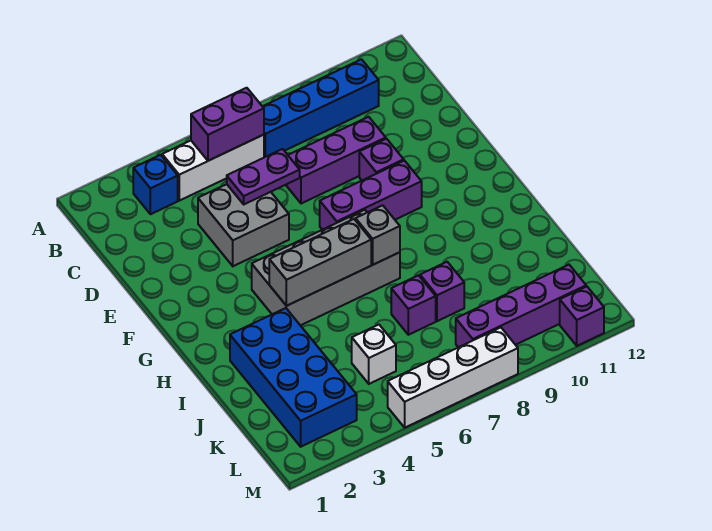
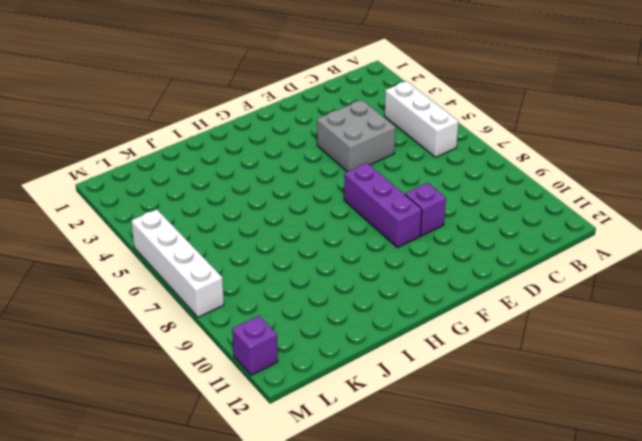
none -> blue 1x1 brick [133,155,178,214]
none -> blue 1x4 brick [262,59,379,157]
none -> purple 1x3 brick [286,117,386,204]

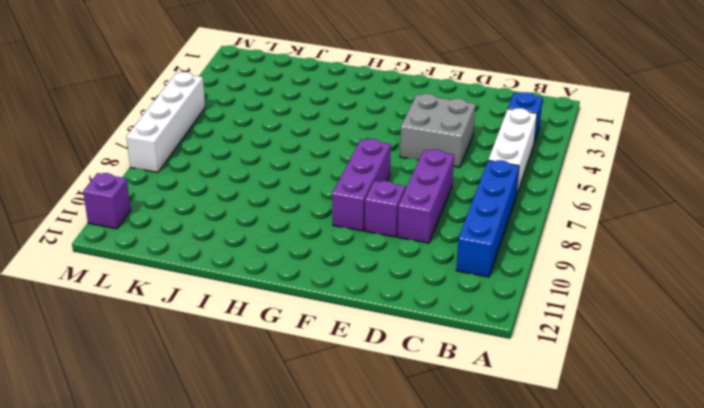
none -> grey 2x4 brick [252,210,400,325]
none -> blue 2x4 brick [230,308,357,447]
none -> purple 1x1 brick [391,275,436,335]

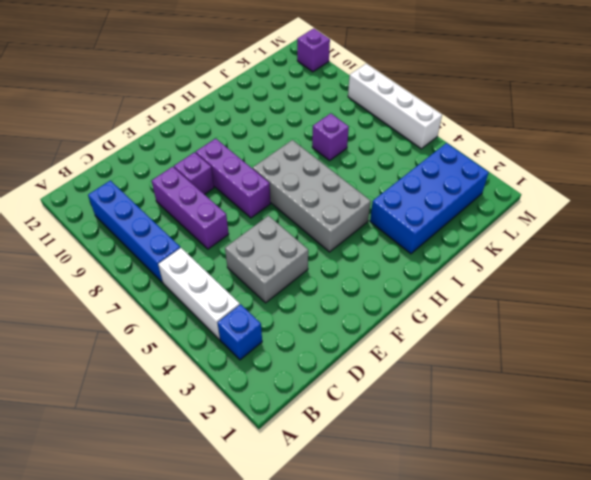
none -> purple 1x1 brick [420,262,464,321]
none -> white 1x1 brick [352,325,396,384]
none -> purple 1x4 brick [456,265,586,347]

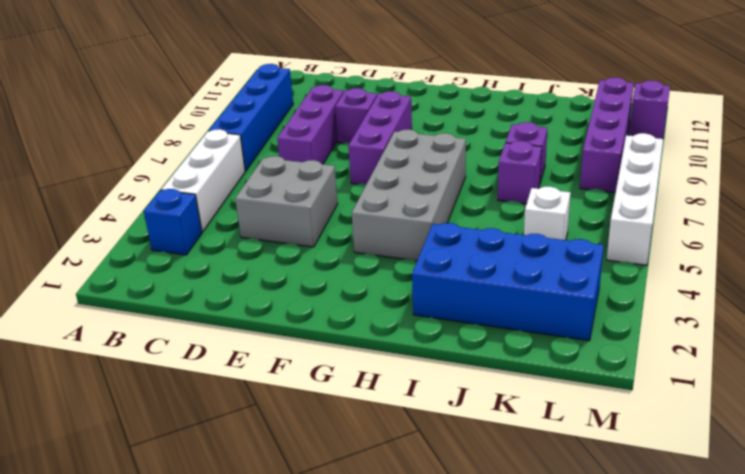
none -> purple 1x2 brick [191,88,264,161]
none -> purple 1x2 plate [227,149,300,204]
none -> grey 1x3 brick [269,219,371,306]

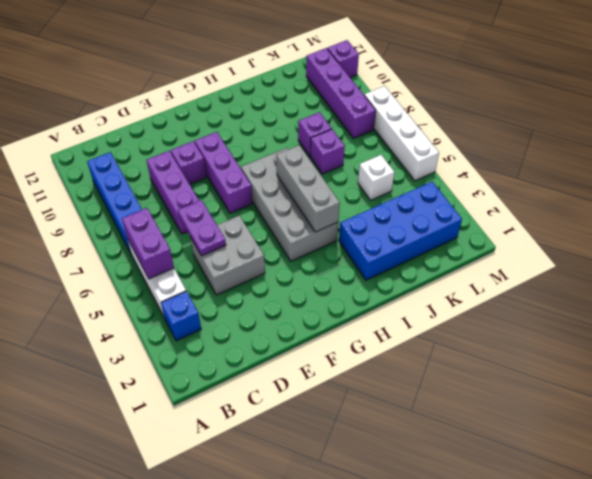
none -> grey 1x1 brick [356,205,400,265]

